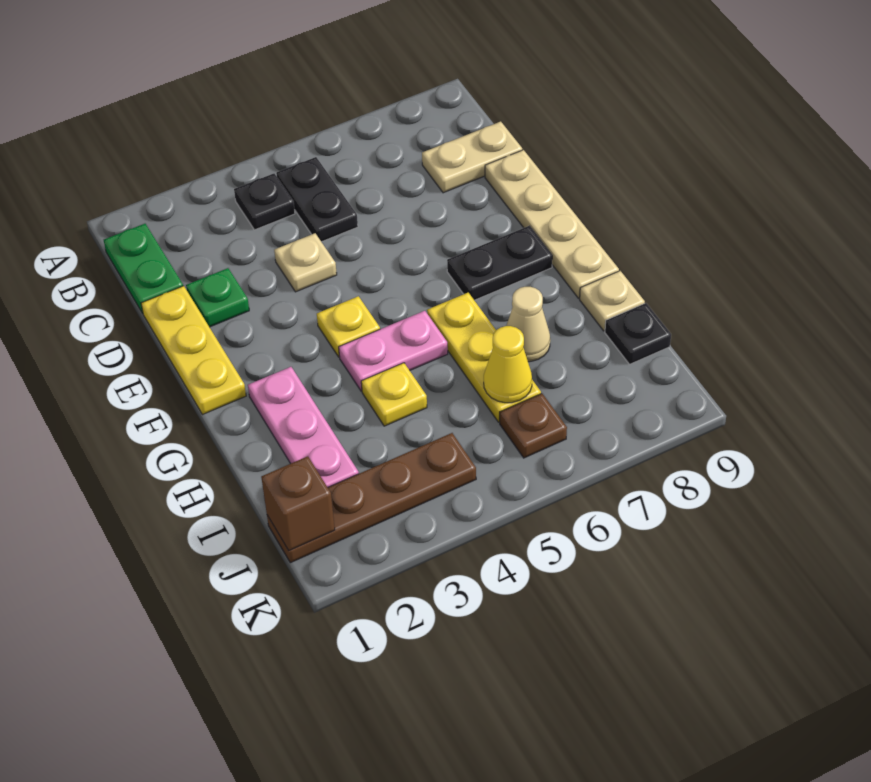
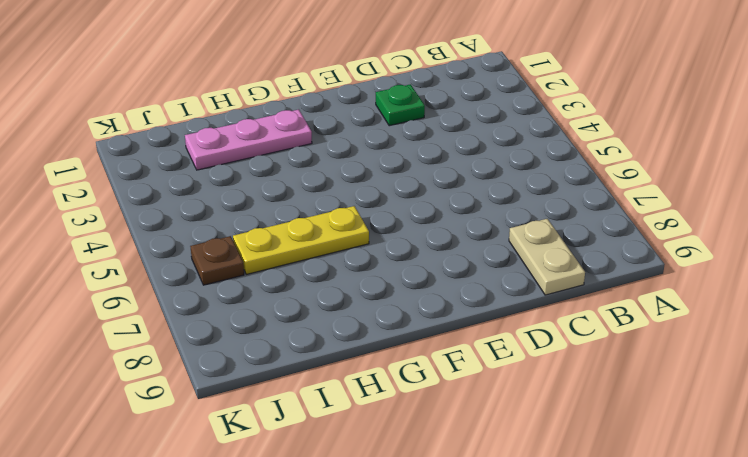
none -> green 1x2 plate [104,224,183,313]
none -> black 1x1 plate [234,174,295,230]
none -> black 1x2 plate [276,157,358,242]

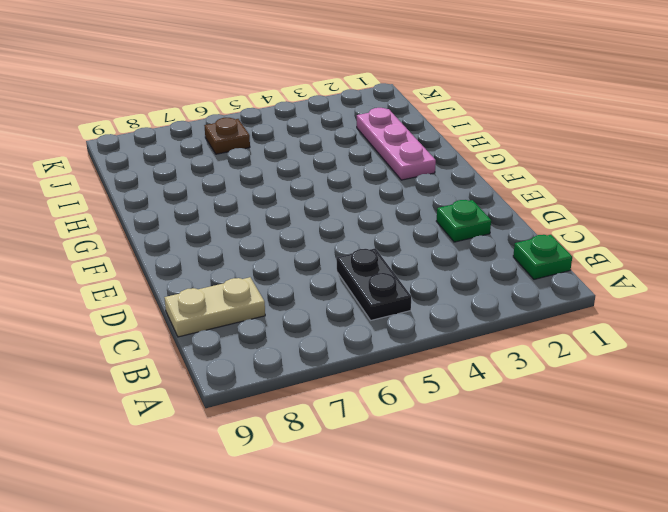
green 1x1 plate [513,235,572,279] -> green 1x2 plate [104,224,183,313]
none -> black 1x1 plate [234,174,295,230]
none -> yellow 1x3 plate [141,286,246,415]
none -> tan 1x1 plate [274,233,337,292]

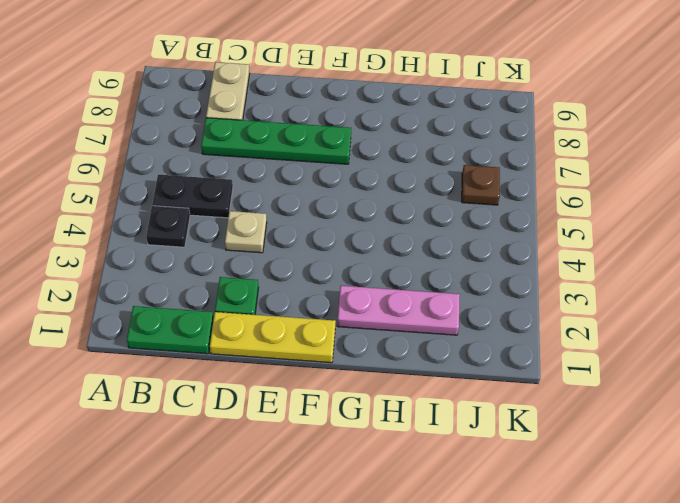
green 1x4 plate [201,118,351,164] -> black 1x2 plate [447,226,552,300]
none -> tan 1x4 plate [485,150,619,298]
none -> yellow 1x1 plate [317,296,380,357]
none -> pink 1x2 plate [339,311,448,391]

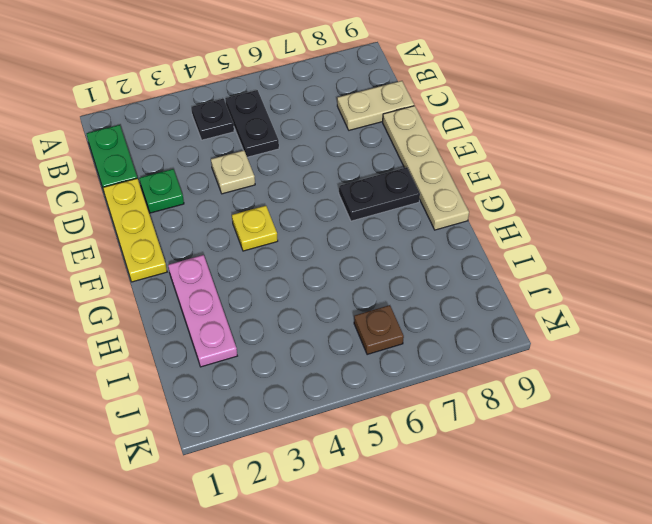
none -> pink 1x2 plate [339,311,448,391]
none -> yellow 1x3 plate [427,293,541,422]
none -> yellow 1x1 plate [361,363,427,426]

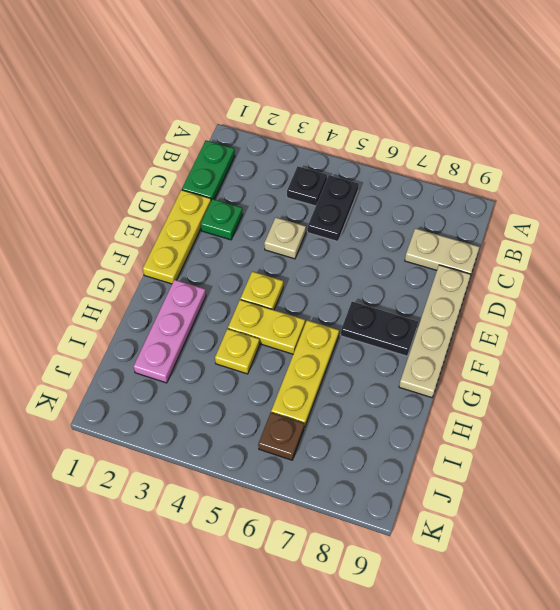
yellow 1x2 plate [228,300,305,354] -> pink 1x2 plate [339,311,448,391]
none -> tan 1x1 cone [506,287,550,362]
none -> tan 1x1 plate [580,271,645,331]
none -> black 1x1 plate [605,303,671,364]

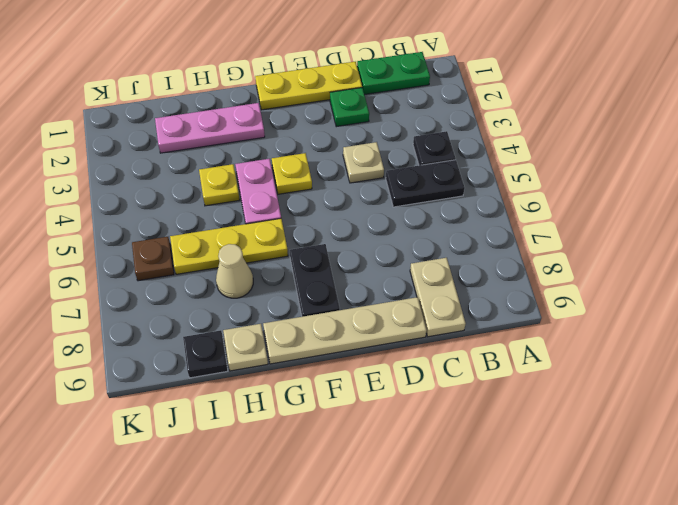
none -> brown 1x4 plate [267,433,476,563]
none -> yellow 1x1 cone [484,326,532,403]
none -> brown 1x1 brick [261,456,335,551]

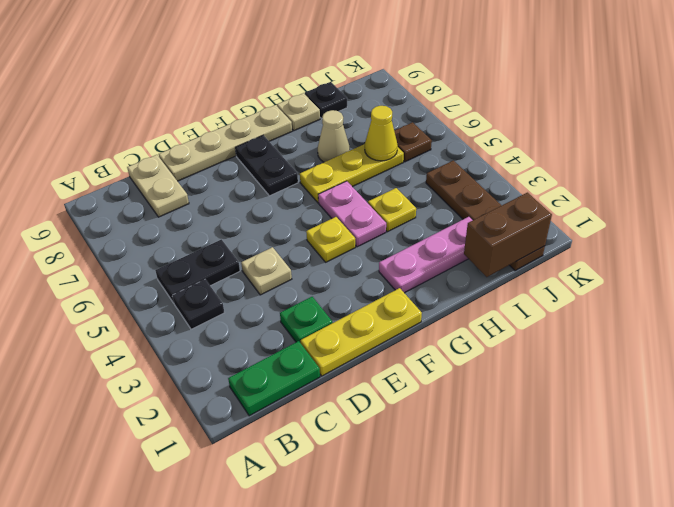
brown 1x2 brick [464,193,552,277] -> brown 1x1 brick [261,456,335,551]

